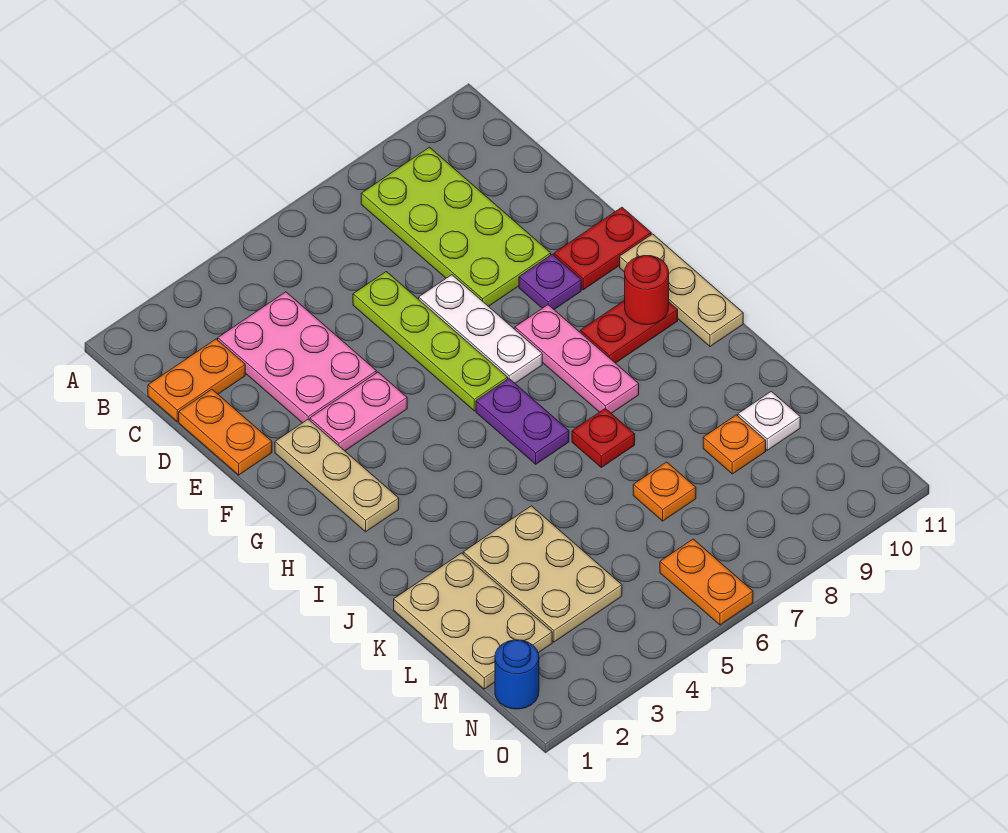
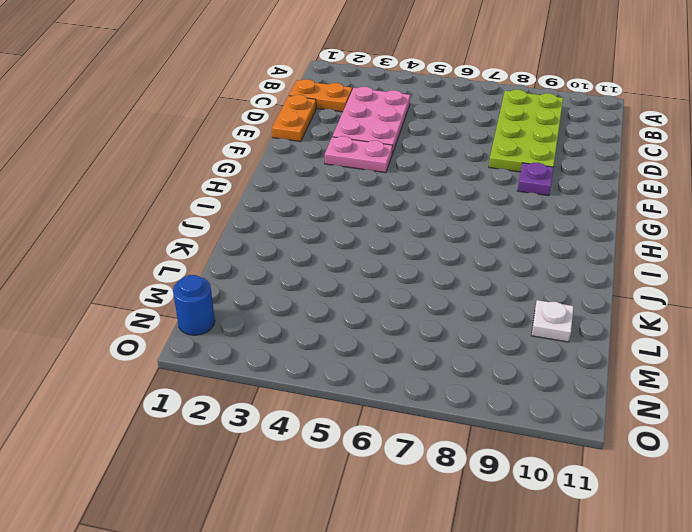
none -> lime 1x4 plate [353,272,508,411]
none -> white 1x3 plate [419,275,542,383]
none -> tan 1x3 plate [275,419,399,532]

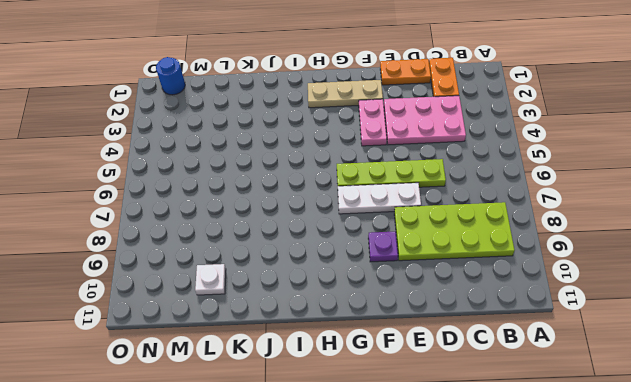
none -> red 1x2 plate [554,207,651,290]
none -> pink 1x3 plate [515,305,639,413]
none -> tan 1x3 plate [620,234,743,347]

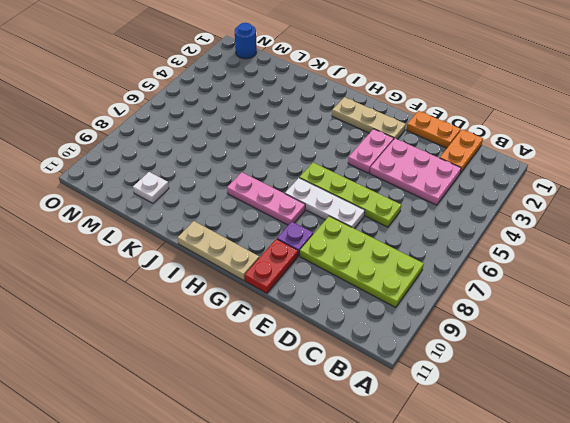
none -> purple 1x2 plate [476,379,569,464]
none -> red 1x2 plate [580,300,678,363]
none -> red 1x1 plate [572,408,635,467]

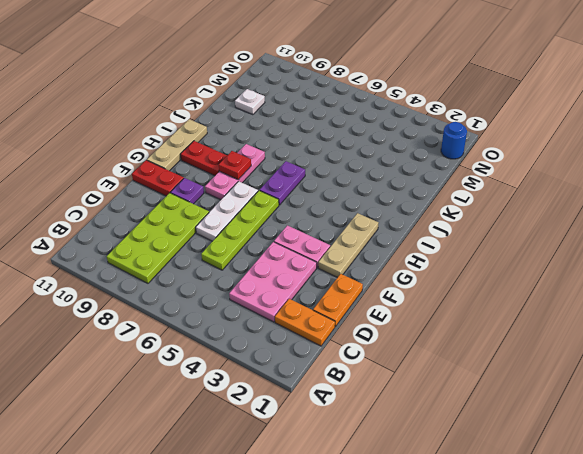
red 1x1 plate [219,151,251,180] -> red 1x1 plate moved to [572,408,635,467]
none -> tan 2x3 plate [394,553,552,689]
none -> tan 2x3 plate [463,506,622,642]
none -> orange 1x1 plate [633,462,696,521]

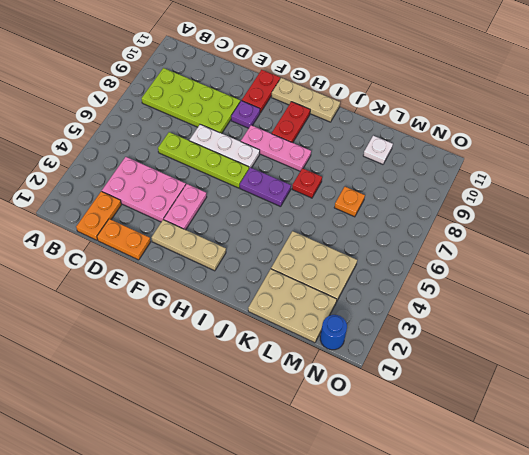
none -> orange 1x1 plate [703,415,766,474]
none -> orange 1x2 plate [660,539,753,625]
none -> red 1x1 round brick [625,256,669,325]

